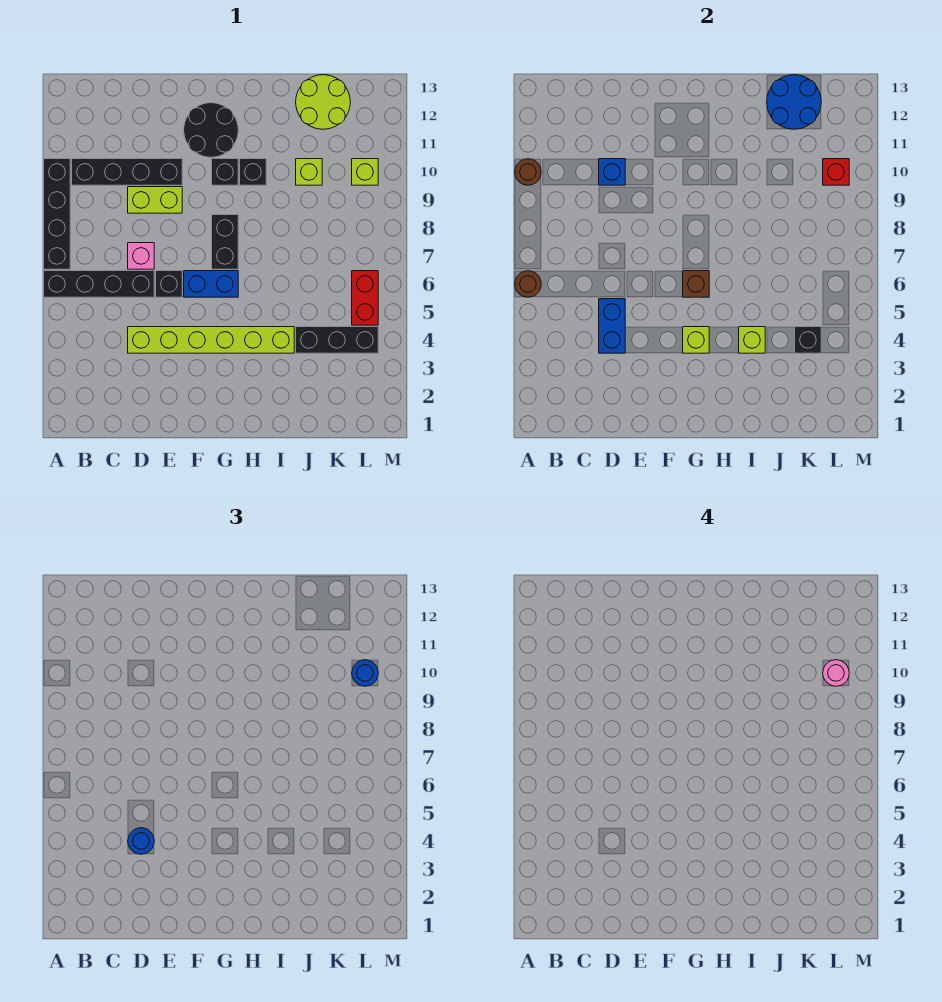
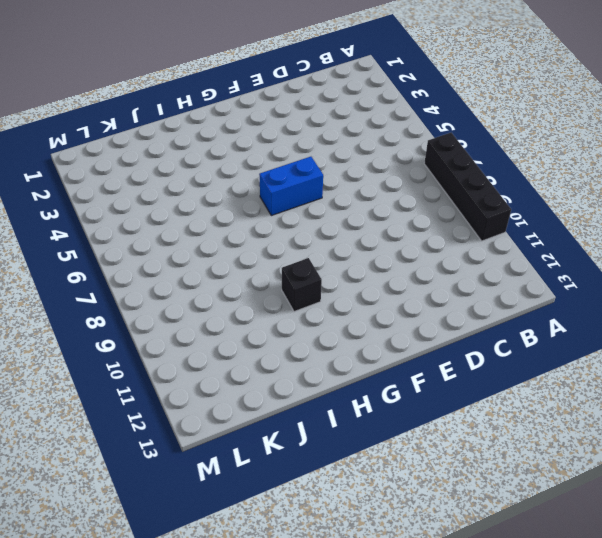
none -> black 1x4 brick [44,271,154,297]
none -> black 1x4 brick [72,159,182,185]
none -> lime 1x6 brick [128,327,294,353]
none -> pink 1x1 brick [128,243,154,269]

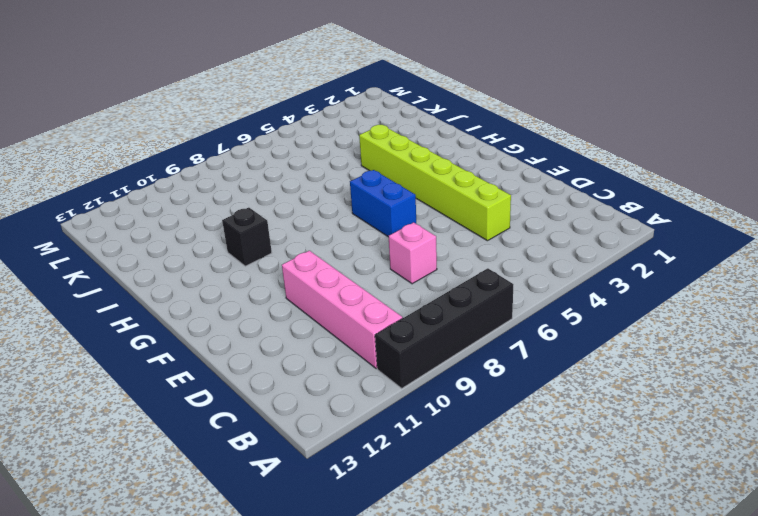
pink 1x4 brick [282,251,402,369] -> black 1x4 brick [72,159,182,185]
none -> black 1x4 brick [44,271,154,297]
none -> lime 1x2 brick [128,187,182,213]
none -> black 1x1 brick [156,271,182,297]
none -> black 2x2 round brick [184,103,238,157]

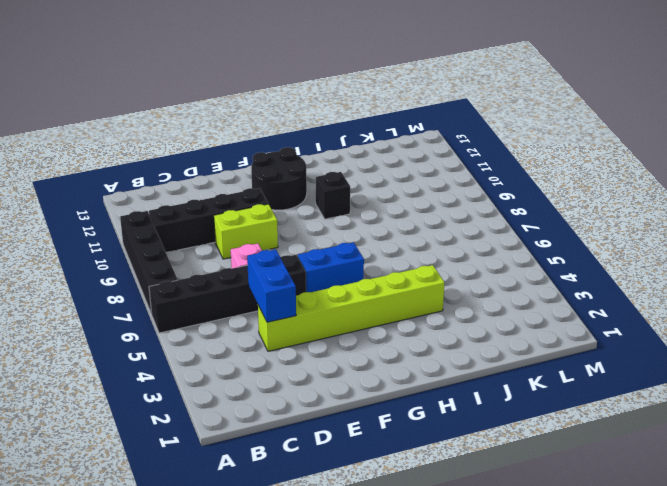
none -> black 1x2 brick [212,215,238,269]
none -> black 1x1 brick [212,159,238,185]
none -> black 1x3 brick [296,327,378,353]
none -> lime 1x1 brick [296,159,322,185]

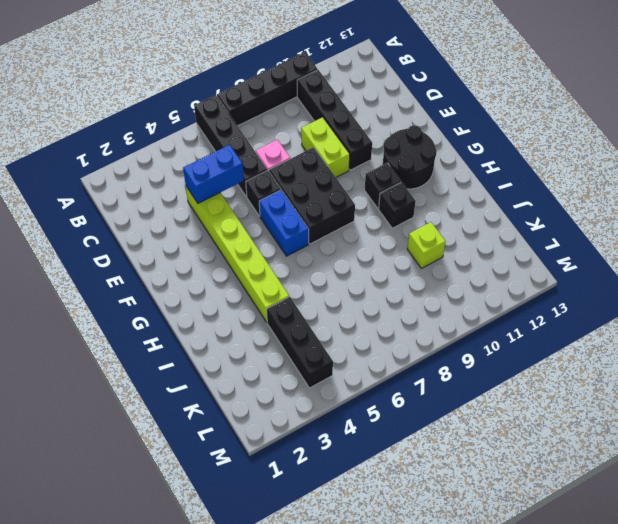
black 2x3 brick [269,147,355,244] -> black 1x2 brick [212,215,238,269]
none -> lime 2x2 round brick [296,75,350,129]
none -> red 1x2 brick [352,271,378,325]
none -> lime 1x1 brick [352,159,378,185]
none -> brown 1x1 round brick [515,271,541,297]

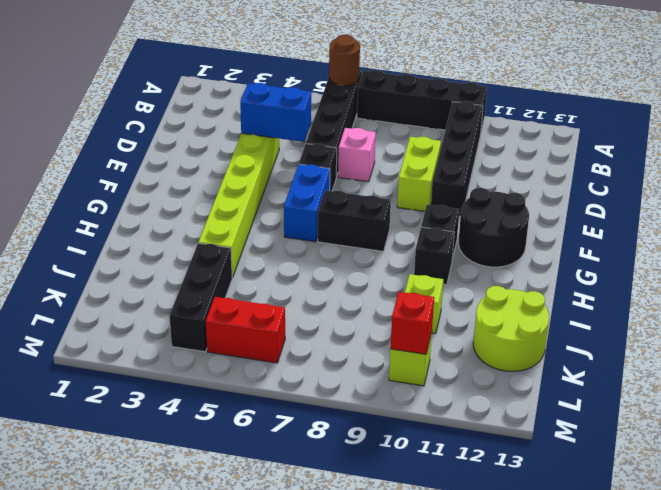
none -> brown 1x1 round brick [515,159,541,185]
none -> blue 1x1 brick [599,159,625,185]
none -> lime 1x1 brick [683,327,709,353]
none -> brown 1x1 brick [683,271,709,297]

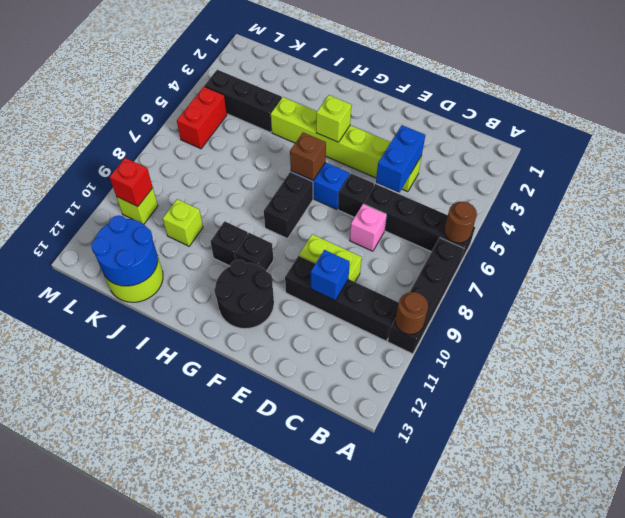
none -> lime 1x1 brick [739,327,765,353]
none -> black 1x1 brick [795,327,821,353]
none -> blue 1x1 round brick [128,828,154,854]
none -> blue 1x1 round brick [352,660,378,686]

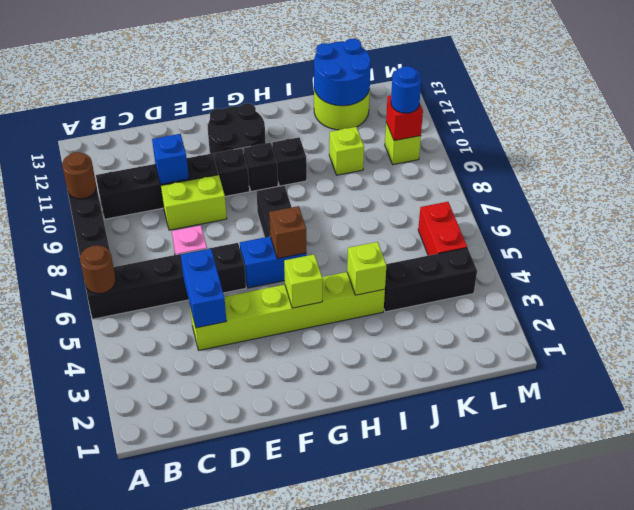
black 1x1 brick [214,148,249,196] -> black 1x1 brick moved to [795,327,821,353]
none -> blue 1x1 round brick [128,828,154,854]
none -> pink 1x1 round brick [823,660,849,686]

